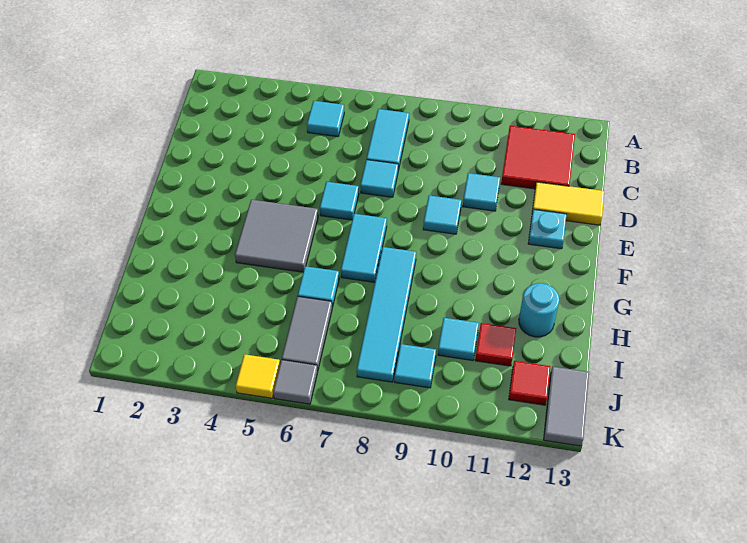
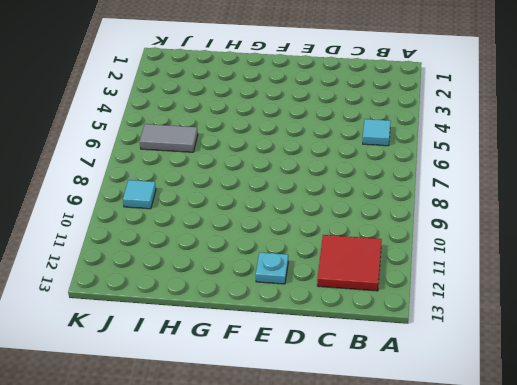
none -> cyan 1x2 tile [367,109,409,170]
none -> cyan 1x1 tile [360,160,398,197]
none -> cyan 1x1 tile [463,173,500,211]

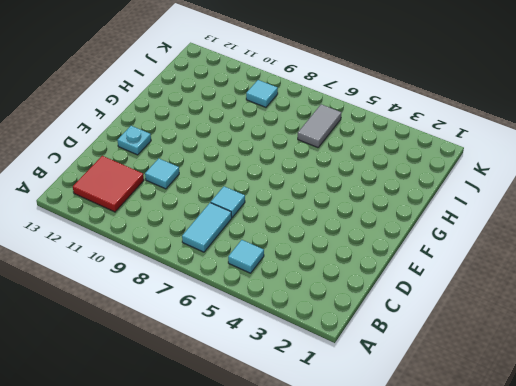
none -> yellow 1x2 tile [532,182,604,225]
none -> cyan 1x1 tile [320,182,359,220]
none -> cyan 1x1 tile [423,195,461,234]

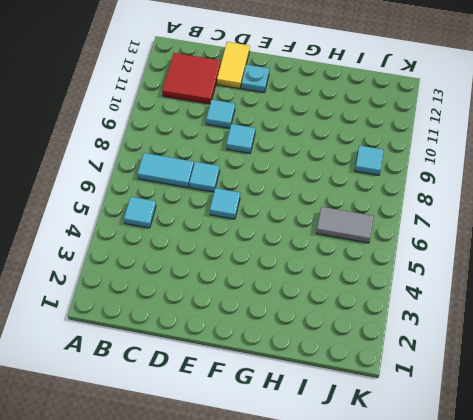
none -> grey 2x2 tile [235,200,318,272]
none -> cyan 1x2 tile [341,214,387,282]
none -> cyan 1x4 tile [357,247,416,382]

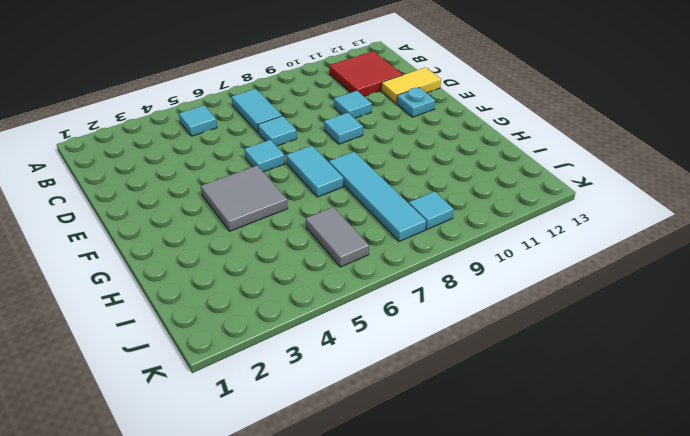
none -> cyan 1x1 tile [298,266,339,307]
none -> cyan 1x1 round brick [519,283,559,337]
none -> cyan 1x1 tile [438,318,479,360]

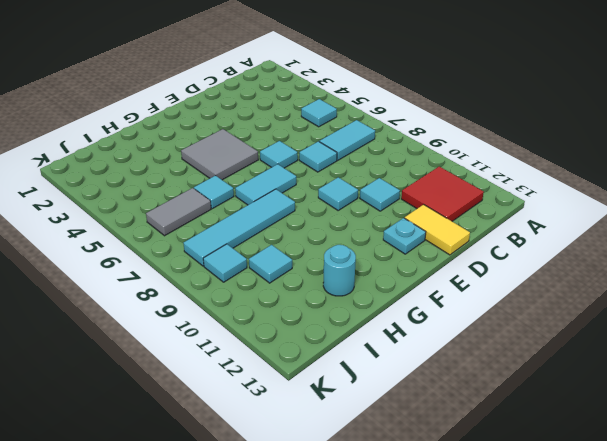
none -> red 1x1 tile [475,323,516,366]
none -> red 1x1 tile [509,361,550,405]
none -> grey 1x2 tile [544,367,589,446]

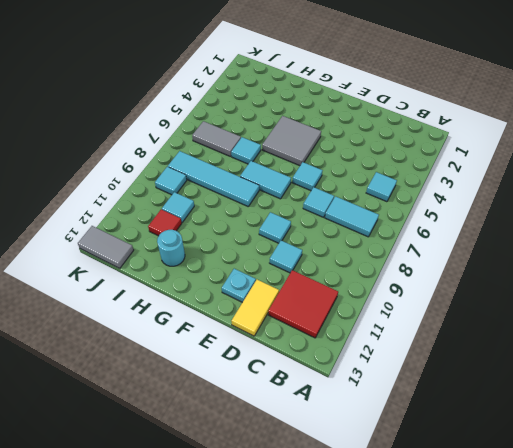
none -> red 1x1 tile [509,361,550,405]
none -> yellow 1x1 tile [236,354,280,398]
none -> grey 1x1 tile [273,360,318,404]

